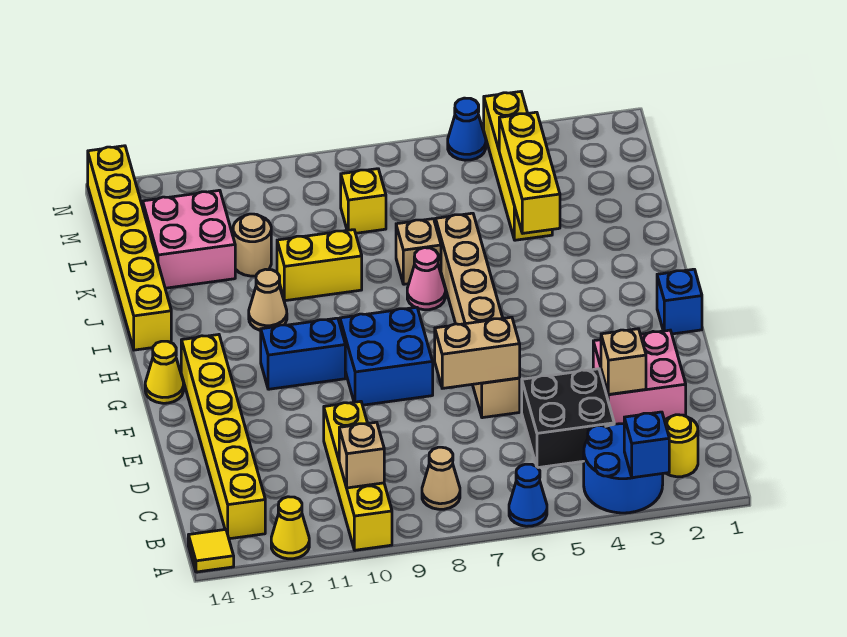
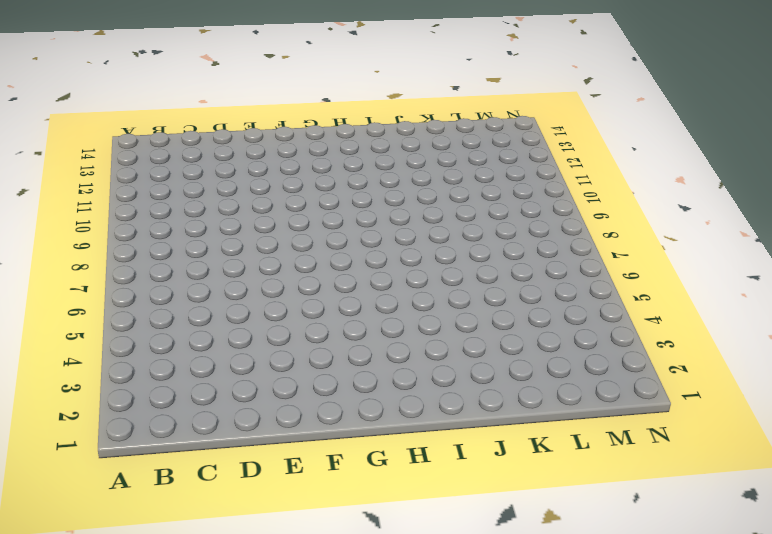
none -> blue 2x2 round brick [584,424,663,513]
none -> blue 1x1 cone [509,464,547,526]
none -> yellow 1x4 brick [324,401,392,550]
none -> yellow 1x1 cone [271,497,309,559]

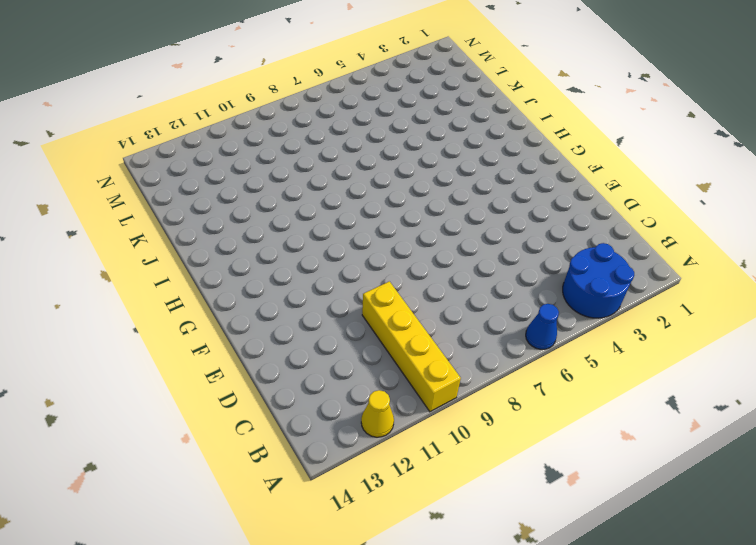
none -> yellow 1x1 tile [188,529,234,572]
none -> yellow 1x1 round brick [664,415,698,477]
none -> tan 1x1 cone [422,447,460,509]
none -> yellow 1x6 brick [181,335,265,539]

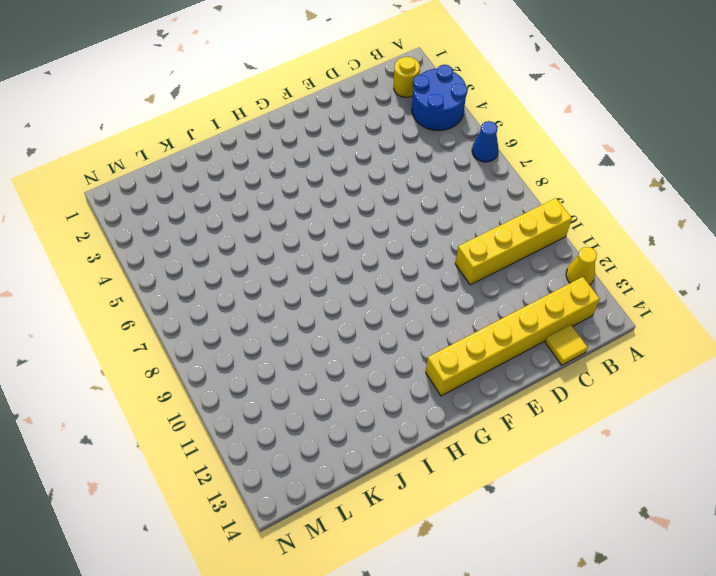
yellow 1x1 tile [545,325,588,365] -> yellow 1x1 tile moved to [188,529,234,572]
none -> tan 1x1 cone [422,447,460,509]
none -> black 2x2 brick [522,369,614,468]
none -> pink 2x2 brick [593,330,686,424]
none -> tan 1x6 brick [436,213,520,418]

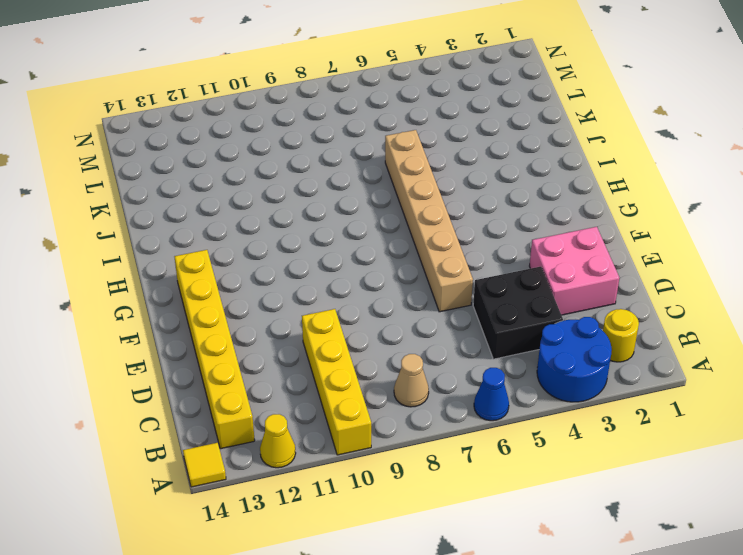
none -> blue 2x2 brick [340,307,433,405]
none -> blue 1x1 brick [657,269,702,334]
none -> blue 1x2 brick [261,318,345,389]
none -> yellow 1x1 cone [145,341,184,403]

